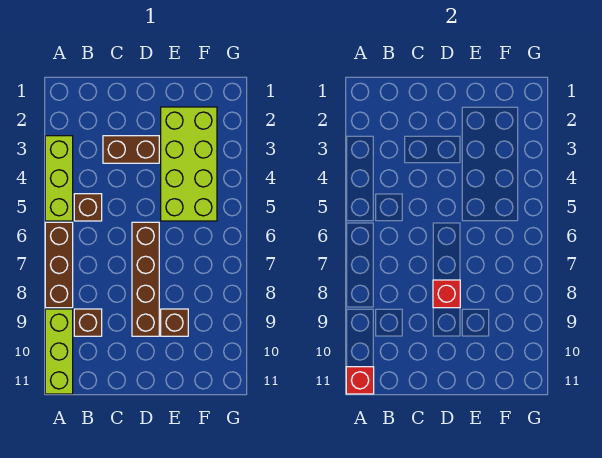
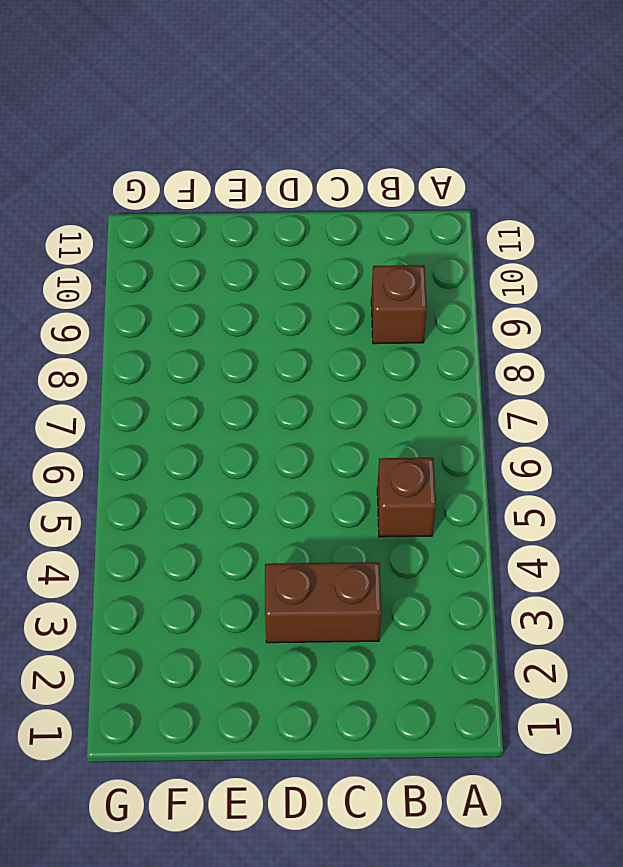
none -> lime 1x3 brick [45,136,73,221]
none -> brown 1x3 brick [45,222,73,308]

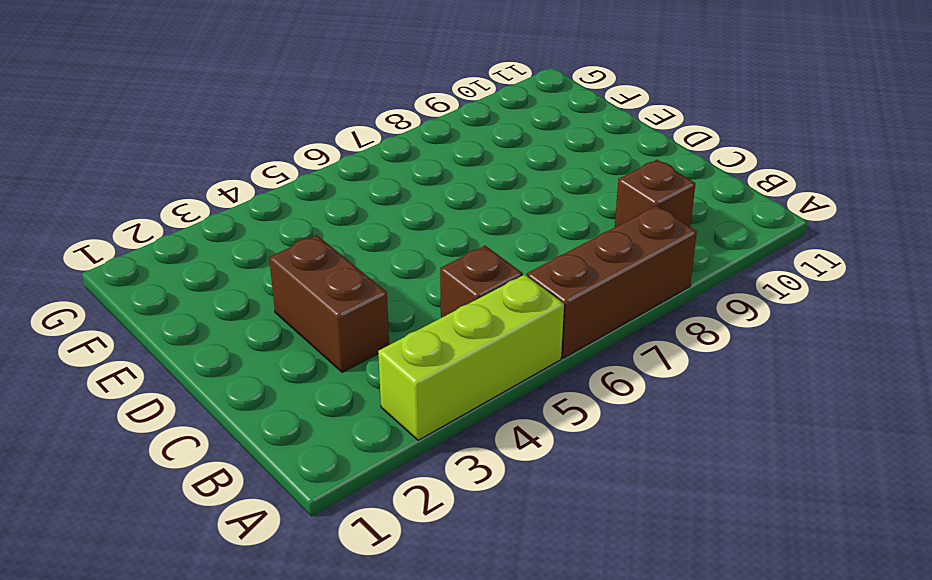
none -> lime 1x3 brick [45,309,73,394]
none -> brown 1x4 brick [132,222,159,336]

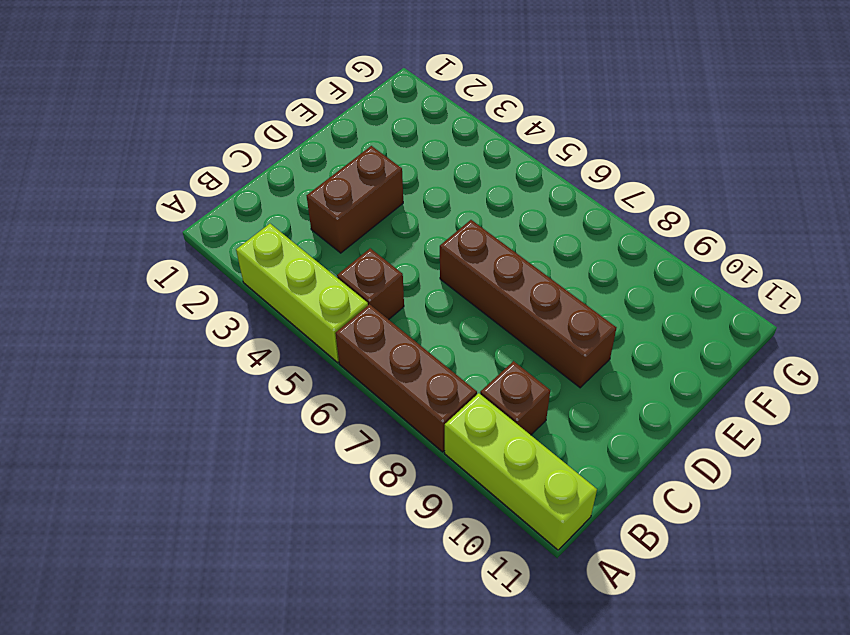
none -> lime 2x4 brick [161,107,217,221]
none -> brown 1x1 brick [161,309,188,336]

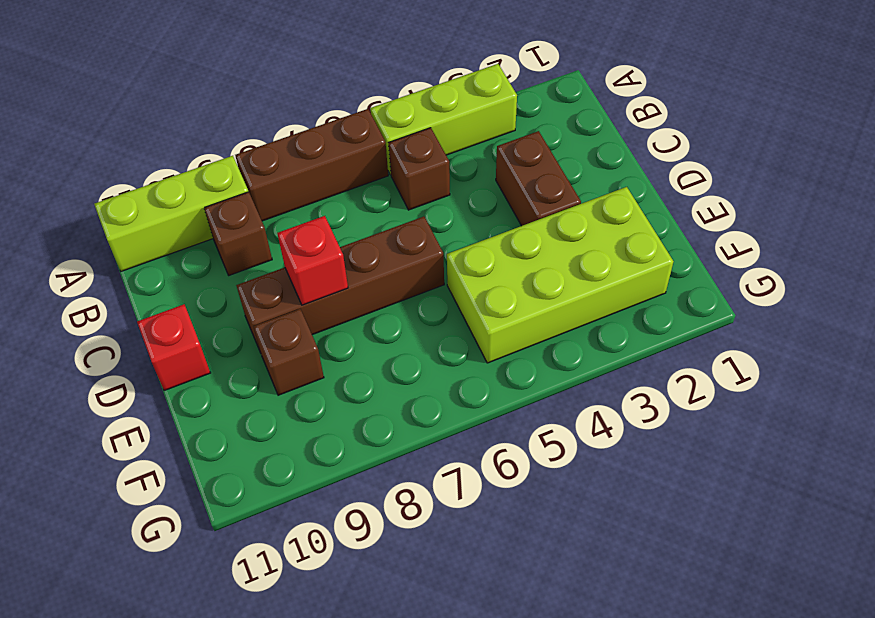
red 1x1 brick [137,304,210,391] -> red 1x1 brick moved to [346,367,374,394]

